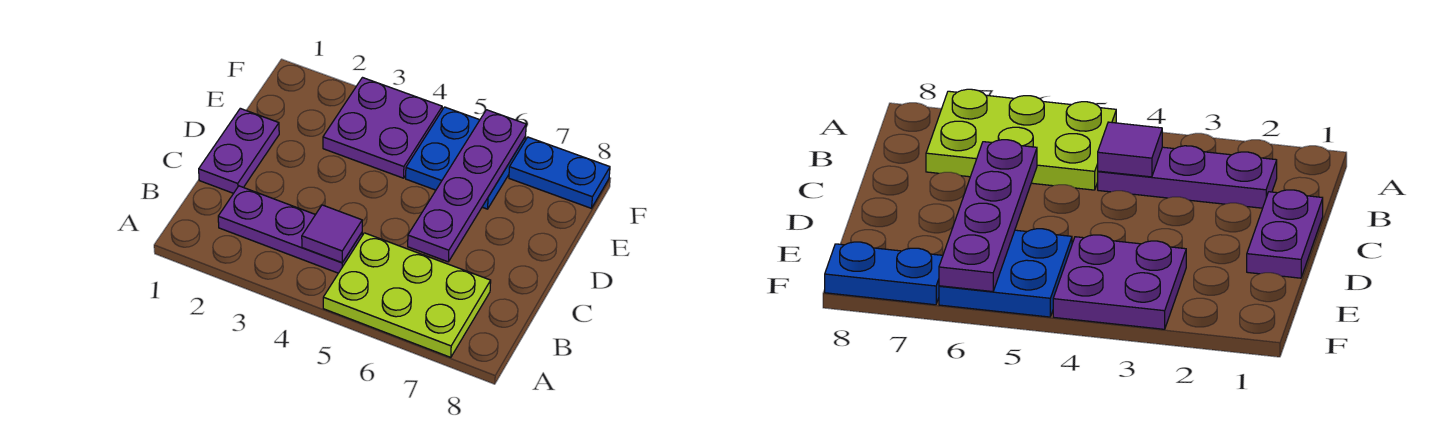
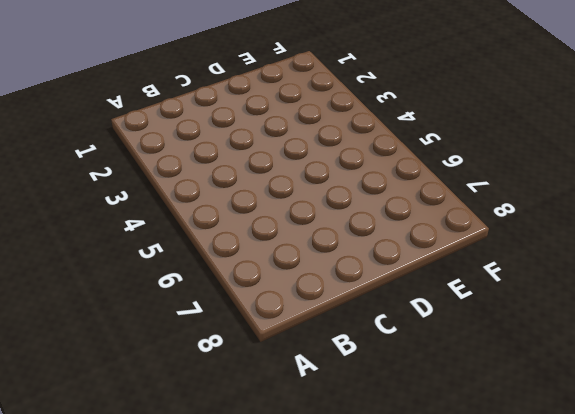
none -> lime 2x3 plate [323,233,491,357]
none -> purple 1x3 plate [218,186,362,273]

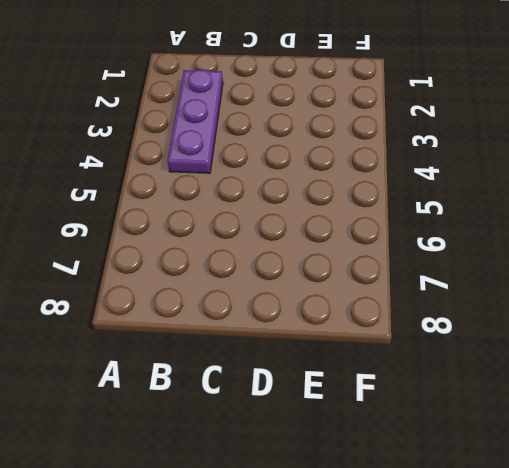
none -> lime 2x3 plate [323,233,491,357]
none -> purple 1x2 plate [199,108,279,193]

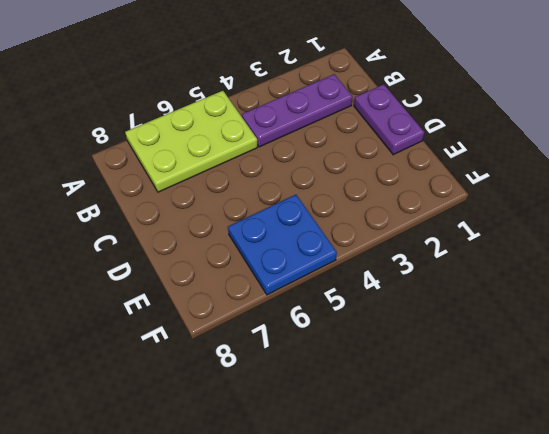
none -> purple 2x2 plate [323,78,442,178]
none -> blue 1x2 plate [509,137,610,208]

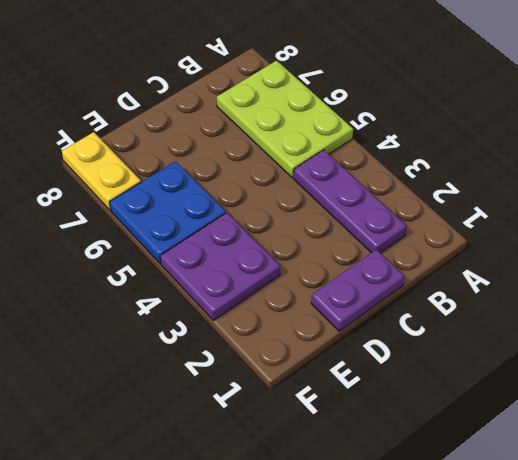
yellow 1x2 plate [62,132,141,210] -> blue 1x2 plate [509,137,610,208]
none -> purple 1x1 tile [302,205,362,262]
none -> purple 1x4 plate [408,110,526,262]

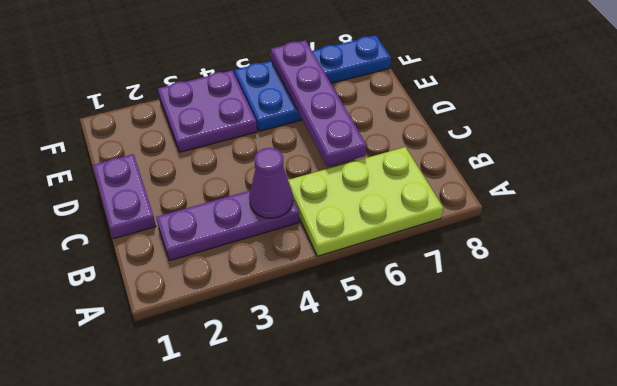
purple 1x1 cone [249,148,293,218] -> purple 1x1 tile [302,205,362,262]

